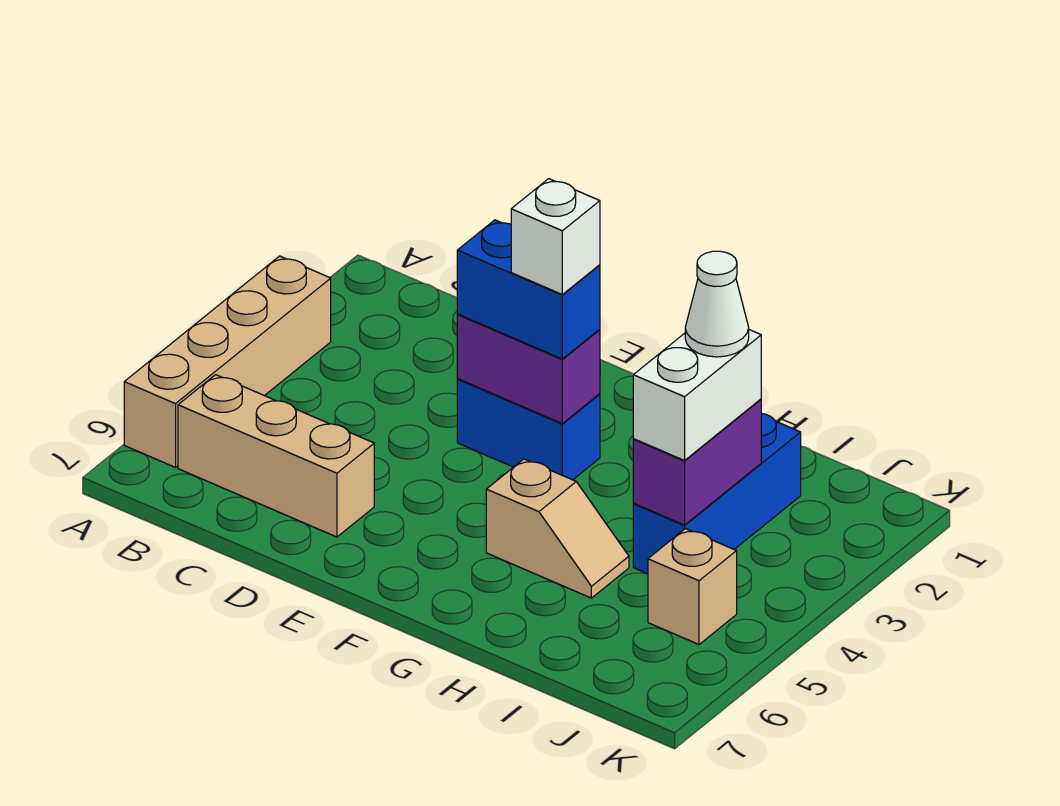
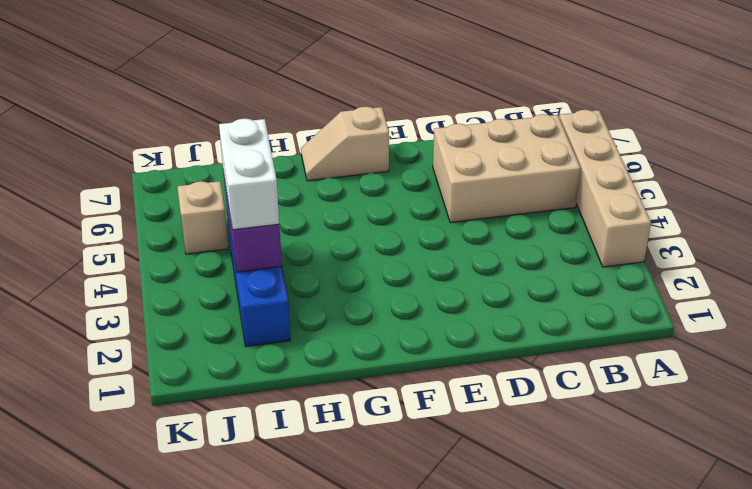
tan 2x3 brick [433,114,581,223] -> tan 1x3 brick [178,375,374,537]
tan 1x2 slope [301,107,389,181] -> tan 1x2 slope moved to [486,459,629,598]
none -> blue 1x2 brick [457,379,600,480]
none -> purple 1x2 brick [457,314,600,423]
none -> blue 1x2 brick [457,220,600,359]

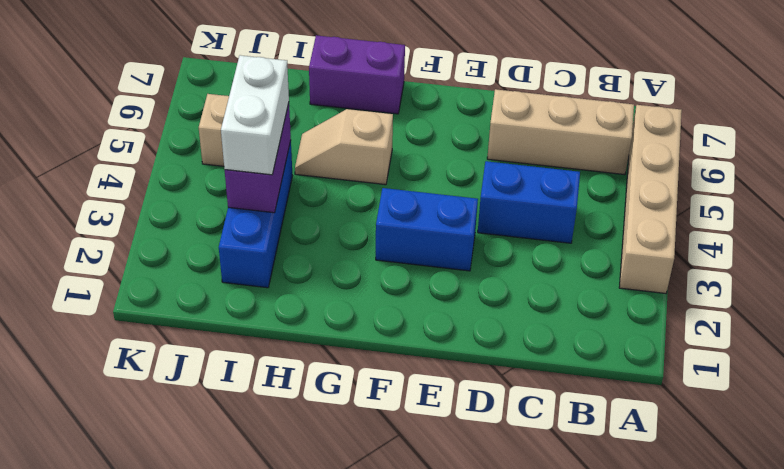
blue 1x2 brick [478,161,580,243] -> blue 1x2 brick moved to [457,220,600,359]
purple 1x2 brick [309,35,405,114] -> purple 1x2 brick moved to [457,314,600,423]
none -> white 1x1 brick [511,179,600,294]
none -> white 1x1 cone [685,251,749,357]

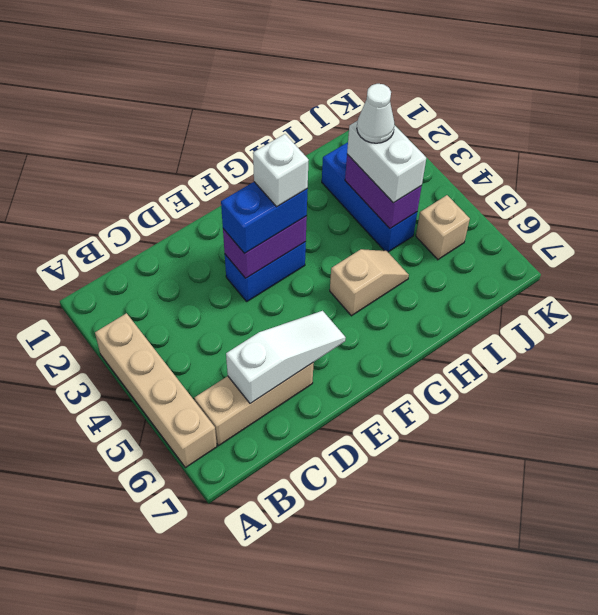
white 1x3 slope [226,311,346,404] -> none

